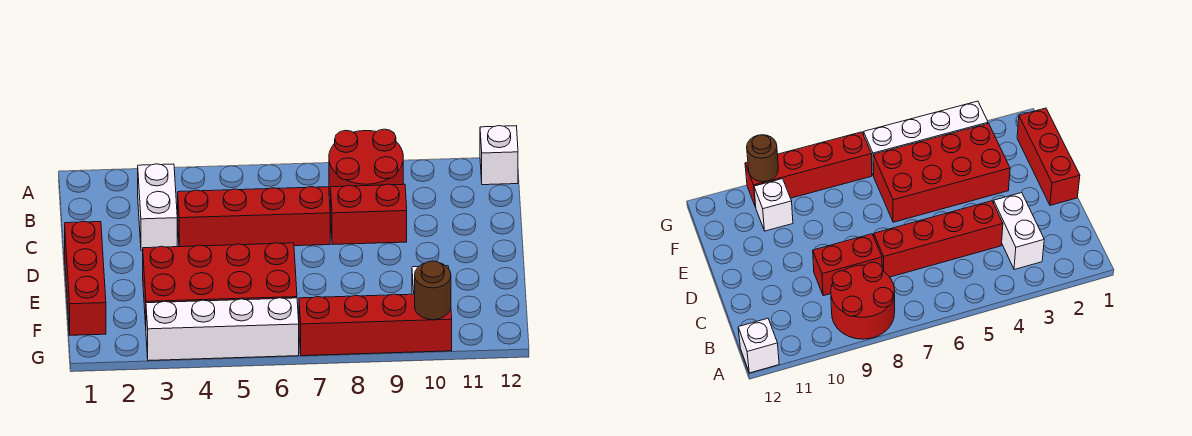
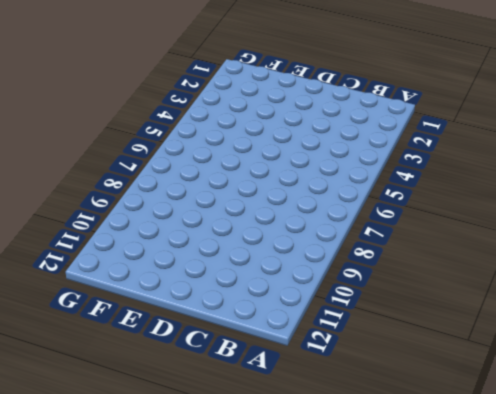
none -> red 2x2 round brick [329,129,403,196]
none -> white 1x1 brick [480,126,518,185]

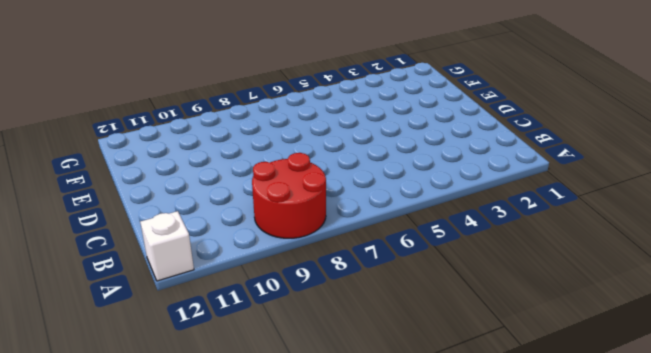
none -> white 1x2 brick [138,164,177,251]
none -> red 1x4 brick [178,187,330,247]

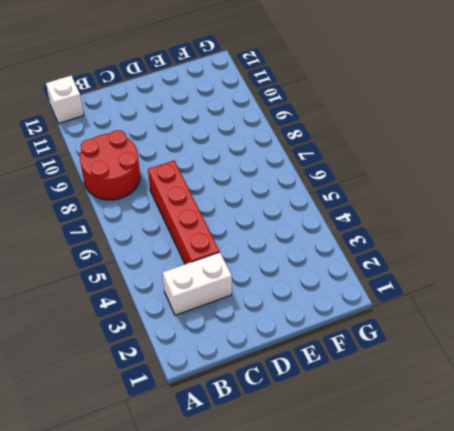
none -> red 1x2 brick [331,184,407,245]
none -> red 1x3 brick [65,221,106,335]

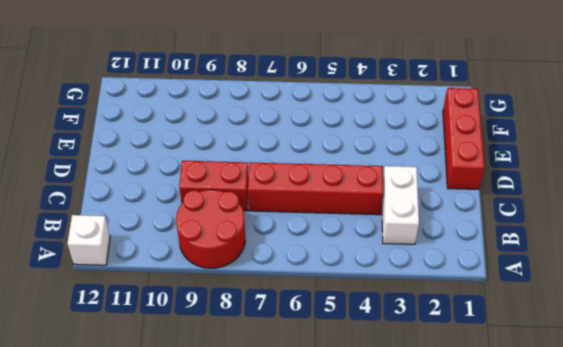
none -> red 2x4 brick [143,243,297,325]
none -> white 1x1 brick [754,179,793,231]

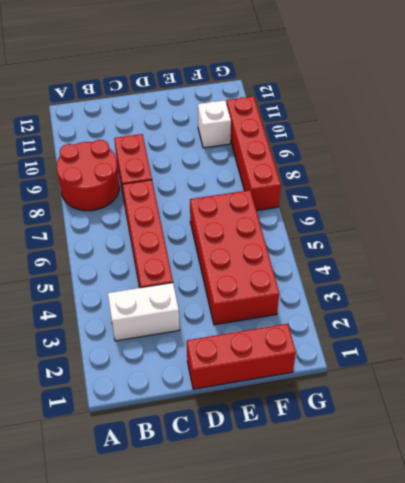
none -> white 1x1 brick [480,126,518,185]
none -> white 1x4 brick [146,298,299,361]

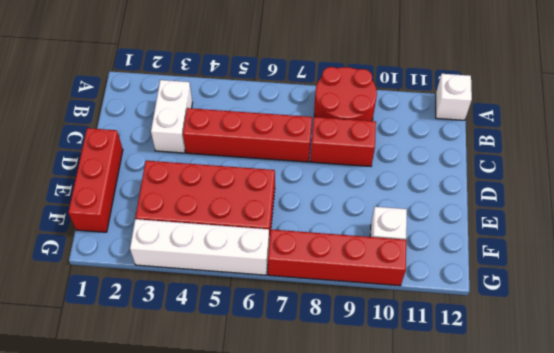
none -> brown 1x1 round brick [415,261,451,320]

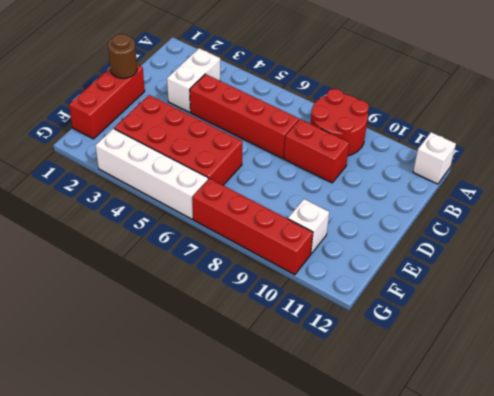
brown 1x1 round brick [108,34,137,78] -> brown 1x1 round brick moved to [415,261,451,320]

